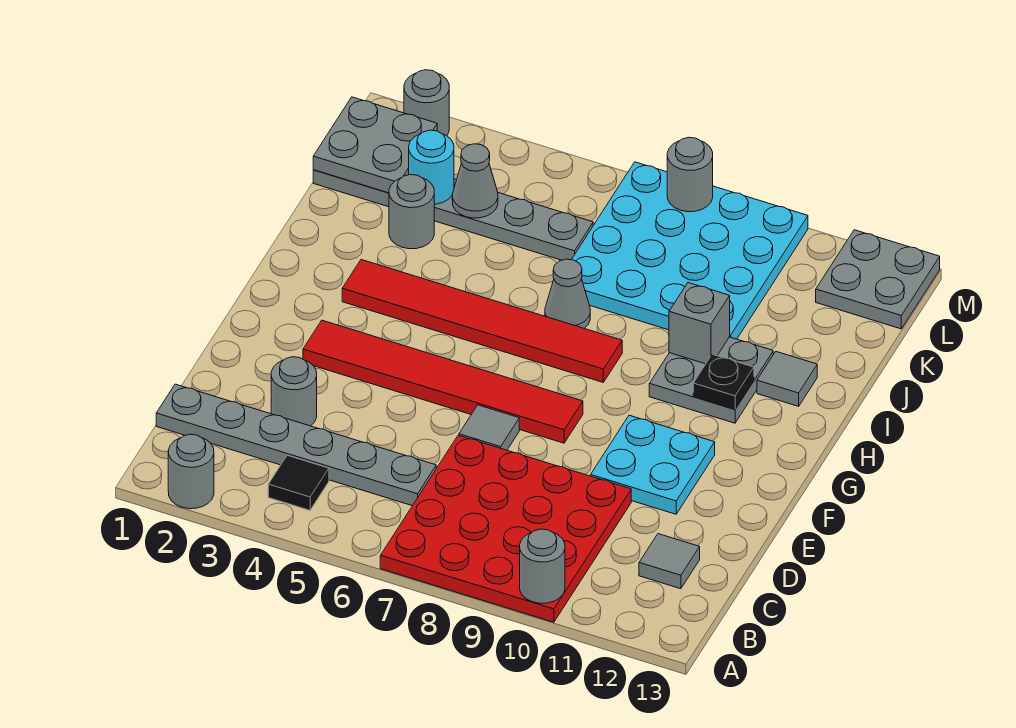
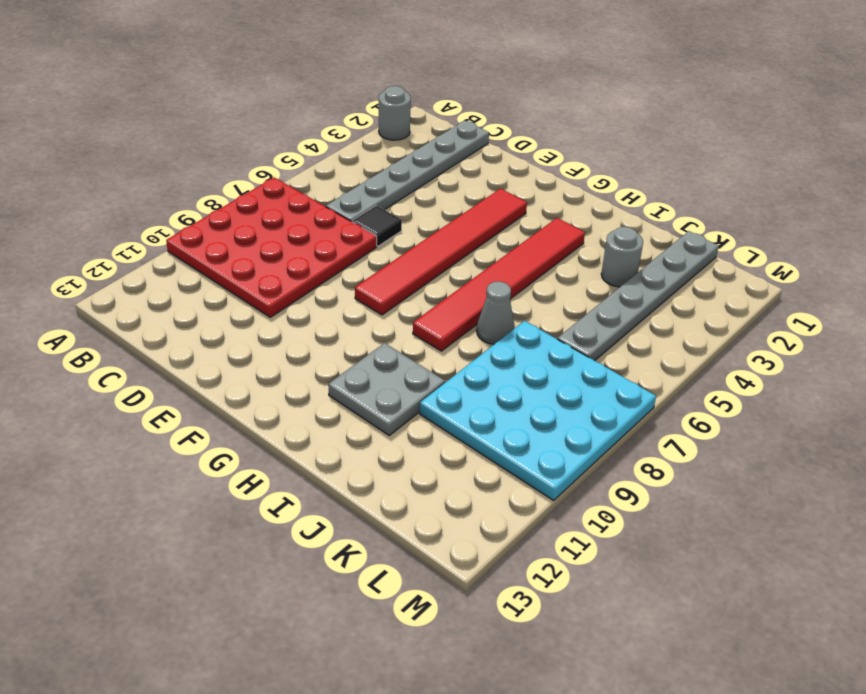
black 1x1 tile [352,206,402,246] -> black 1x1 tile moved to [268,455,329,510]
none -> grey 1x1 tile [639,534,700,589]
none -> grey 1x1 round brick [271,357,317,426]
none -> grey 1x1 tile [459,405,519,450]

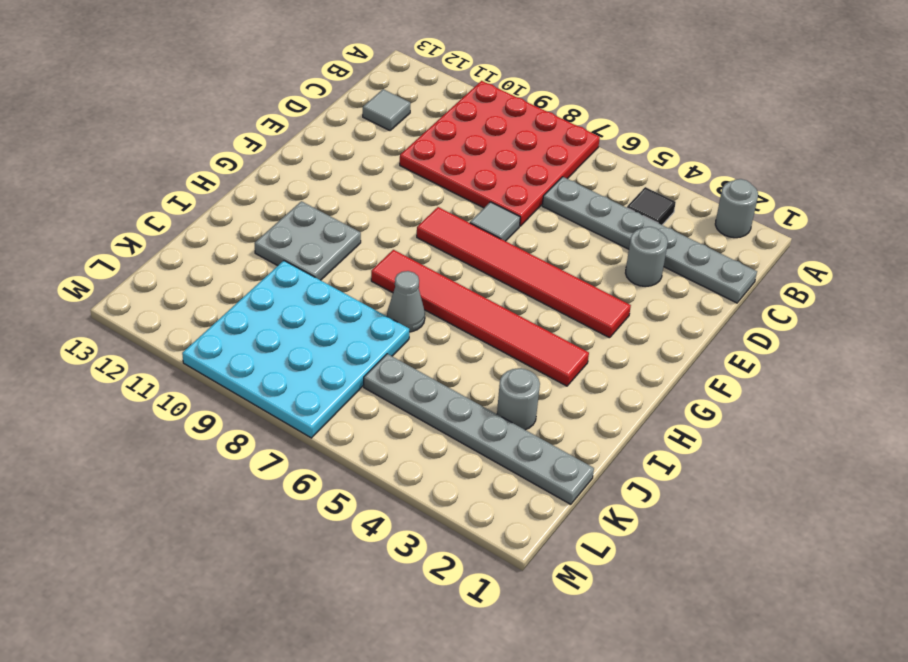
none -> cyan 2x2 plate [591,415,715,514]
none -> grey 1x1 tile [757,352,817,406]
none -> grey 2x2 plate [816,230,940,329]

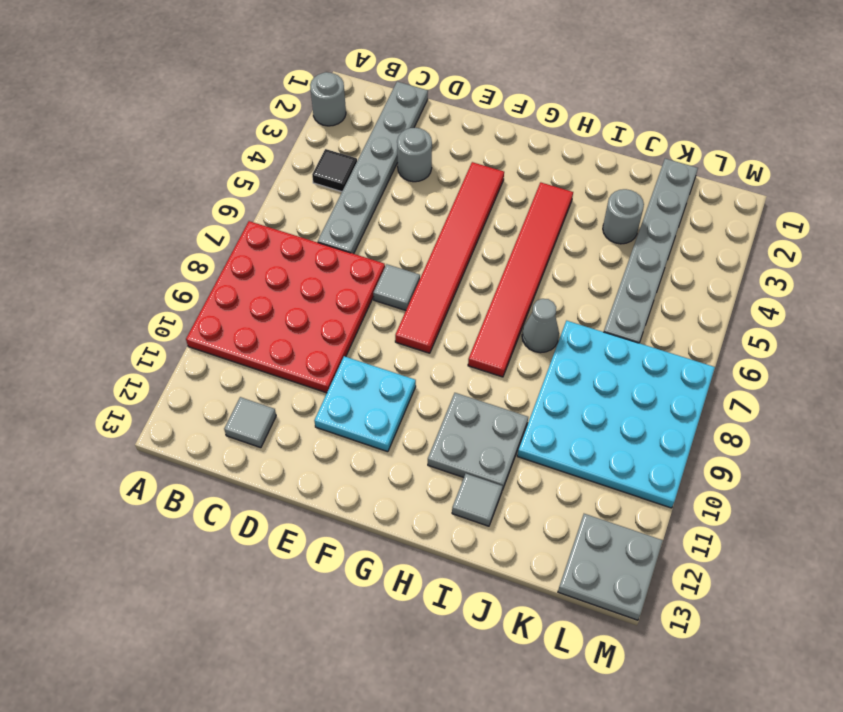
none -> grey 1x1 round brick [404,70,449,136]
none -> grey 1x1 round brick [520,529,565,603]
none -> black 1x1 plate [693,354,754,409]

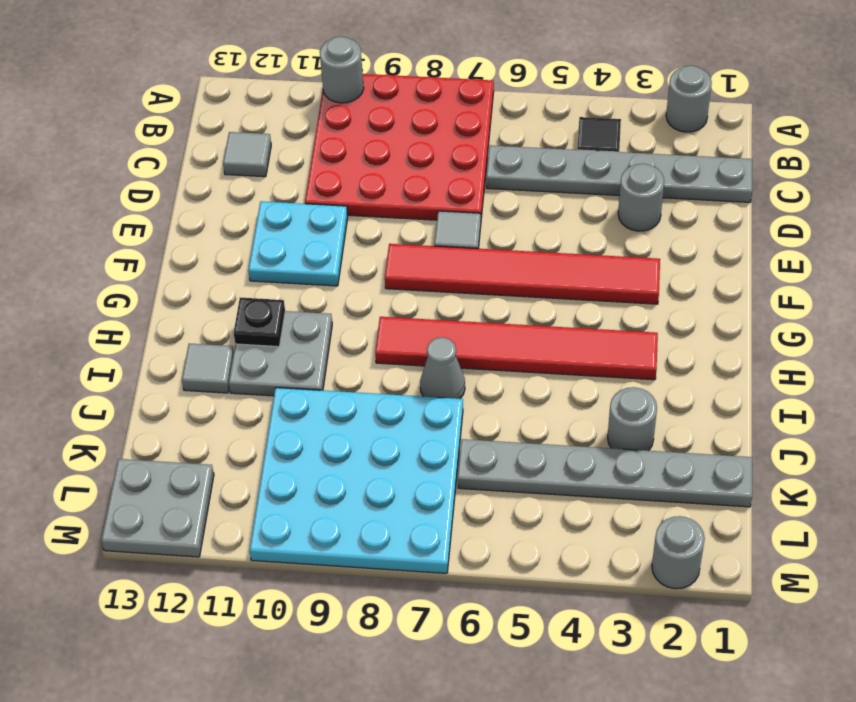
none -> grey 1x1 brick [669,283,730,364]
none -> grey 2x2 plate [313,97,437,193]
none -> cyan 1x1 round brick [409,130,454,204]

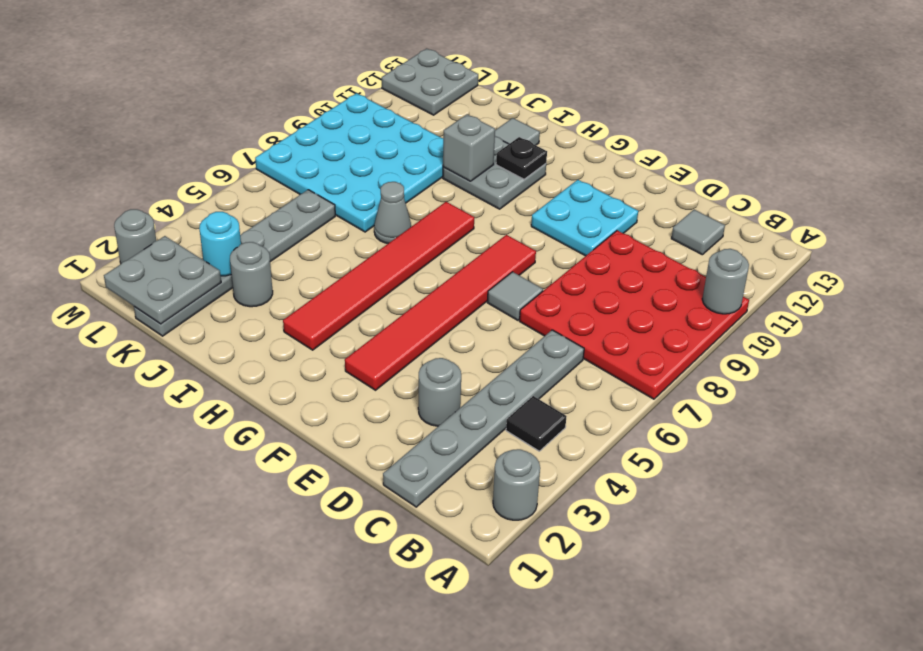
none -> grey 1x1 cone [452,144,498,218]
none -> grey 1x1 round brick [667,137,713,212]

